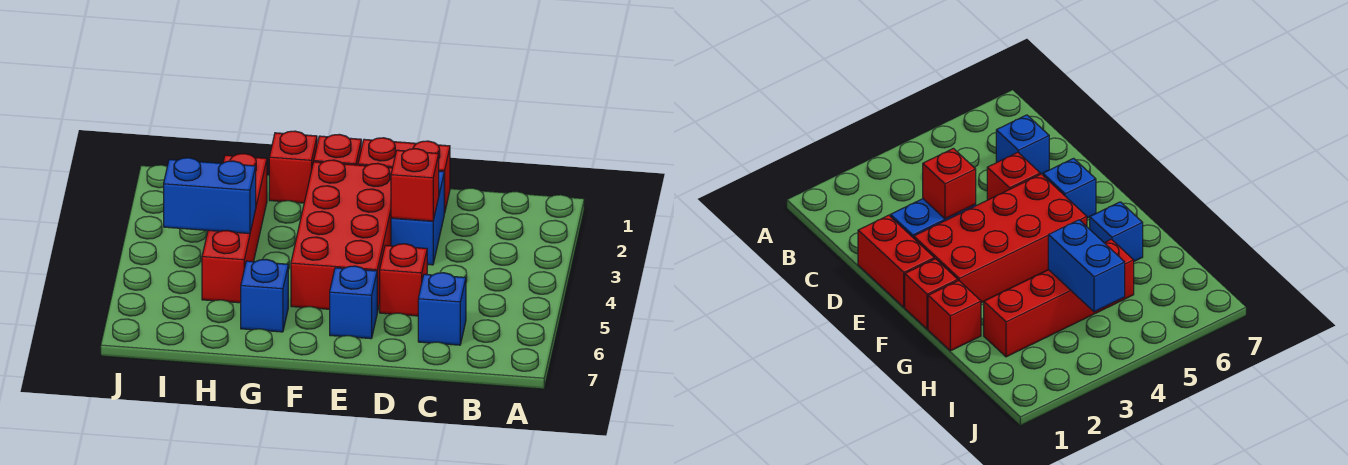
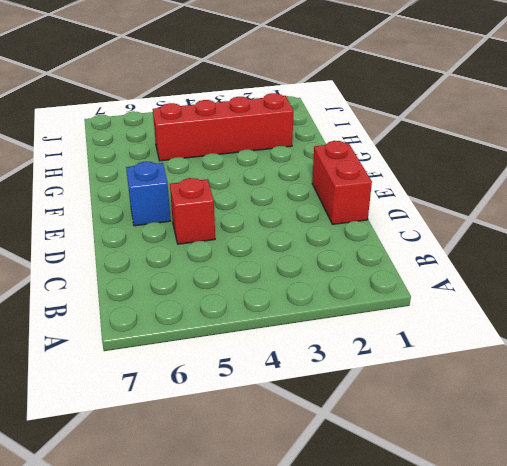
none -> blue 1x1 brick [418,273,466,345]
none -> blue 1x2 brick [391,171,444,265]
none -> red 2x4 brick [291,160,392,312]

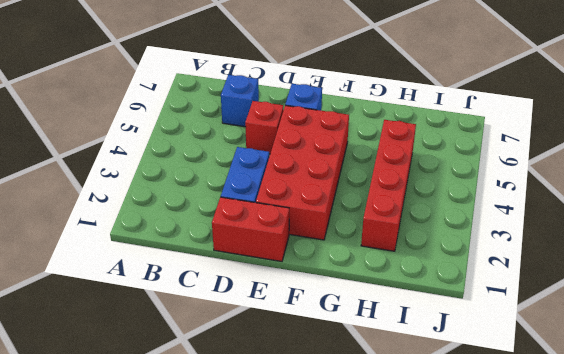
none -> red 1x1 brick [314,134,361,165]
none -> red 1x1 brick [269,131,317,203]
none -> blue 1x1 brick [241,259,288,332]

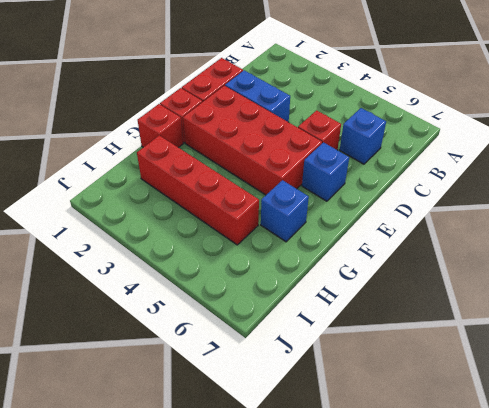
none -> red 1x1 brick [391,149,439,221]
none -> blue 1x2 brick [164,158,256,234]

